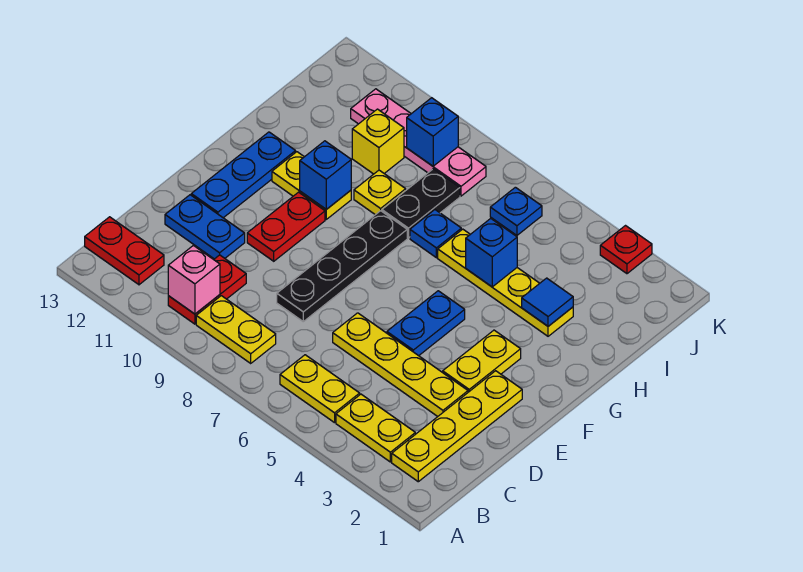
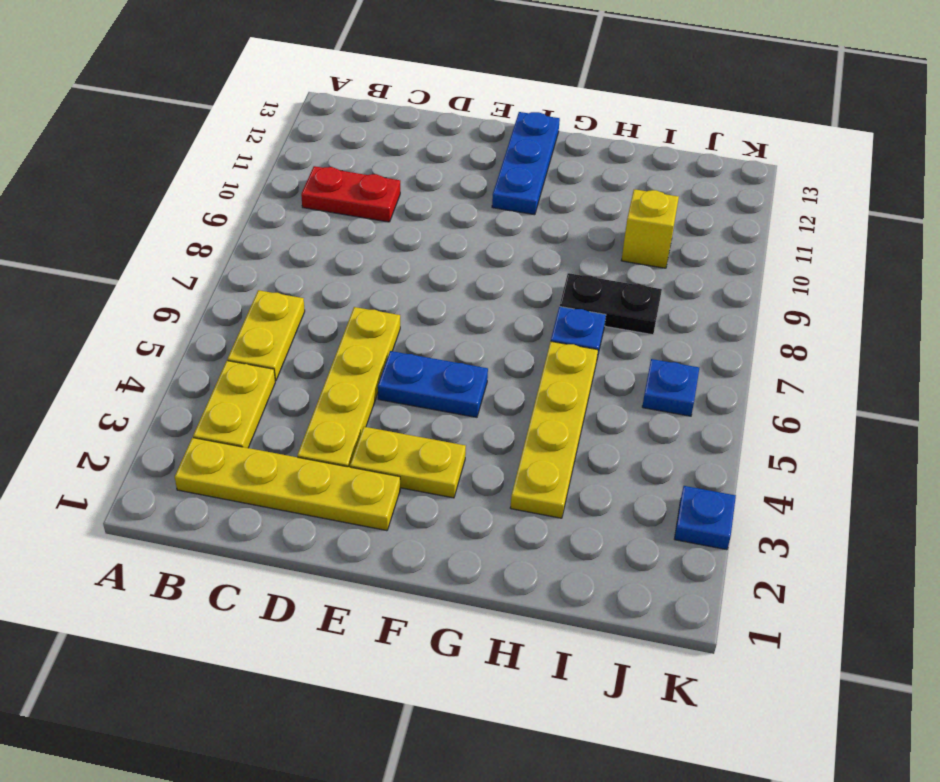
blue 1x3 plate [492,112,560,215] -> blue 1x3 plate turned to [191,132,296,218]
blue 1x1 plate [675,486,736,550] -> red 1x1 plate [600,226,652,274]
none -> yellow 1x2 plate [196,296,276,363]
none -> red 1x2 plate [85,217,164,285]
none -> black 1x4 plate [277,211,407,322]

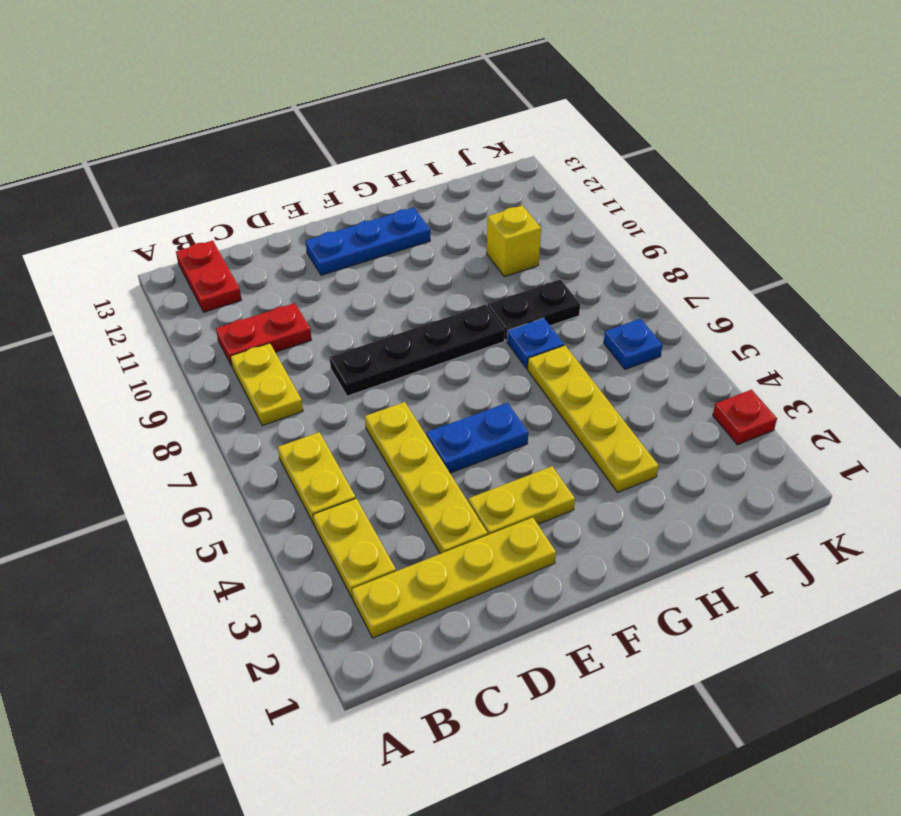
none -> blue 1x2 plate [165,195,245,259]
none -> red 1x2 plate [247,192,325,261]
none -> yellow 1x2 plate [272,152,351,219]

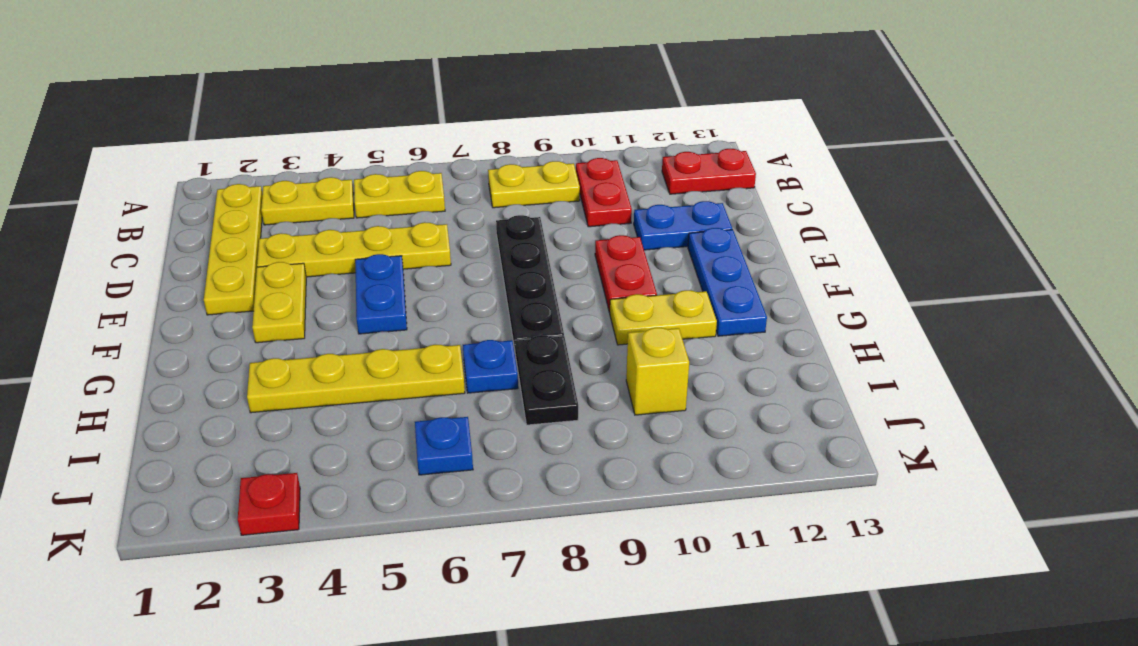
none -> yellow 1x1 plate [354,170,406,215]
none -> pink 1x4 plate [351,89,486,196]
none -> pink 1x1 brick [168,245,220,314]

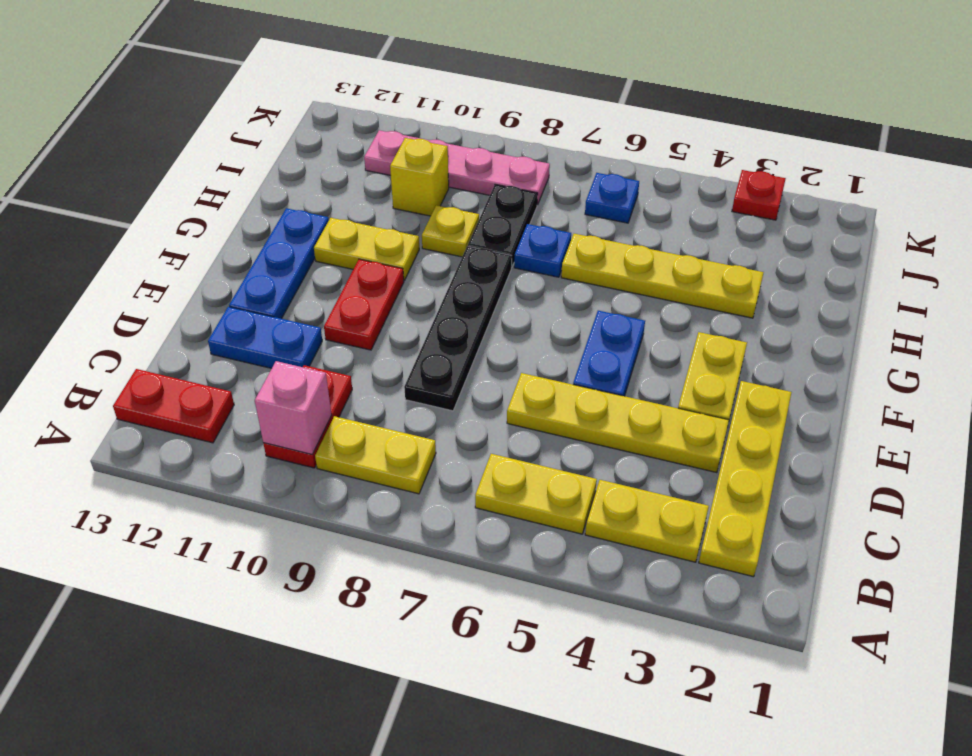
none -> blue 1x1 brick [300,141,351,209]
none -> blue 1x1 tile [522,278,573,326]
none -> blue 1x1 brick [466,218,517,287]

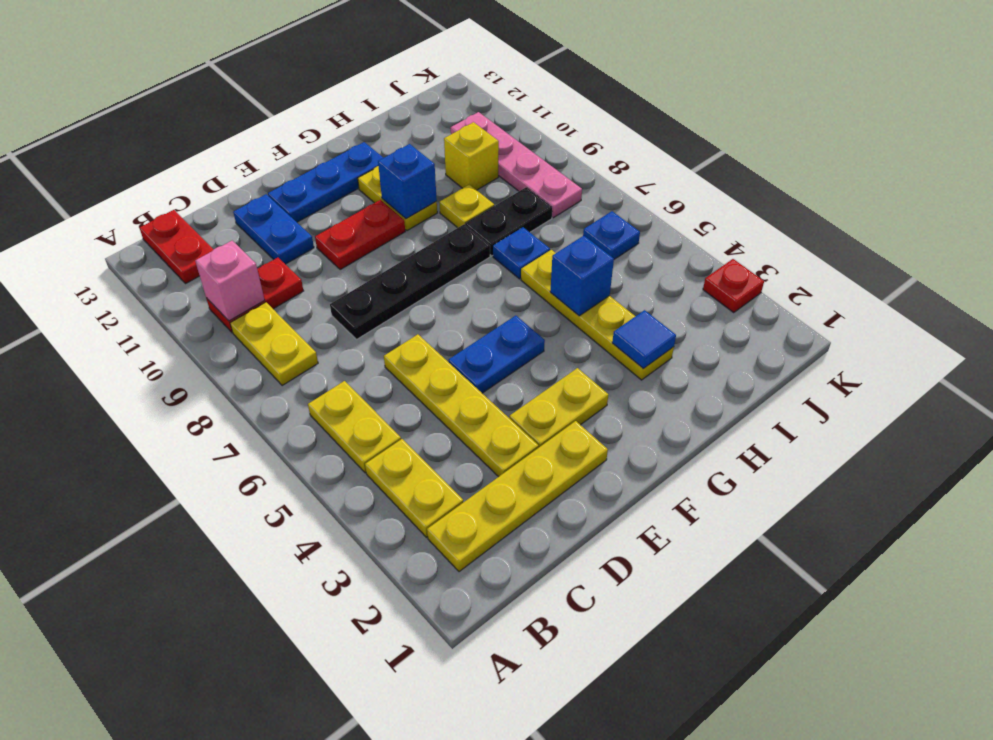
none -> blue 1x1 brick [407,98,458,166]

